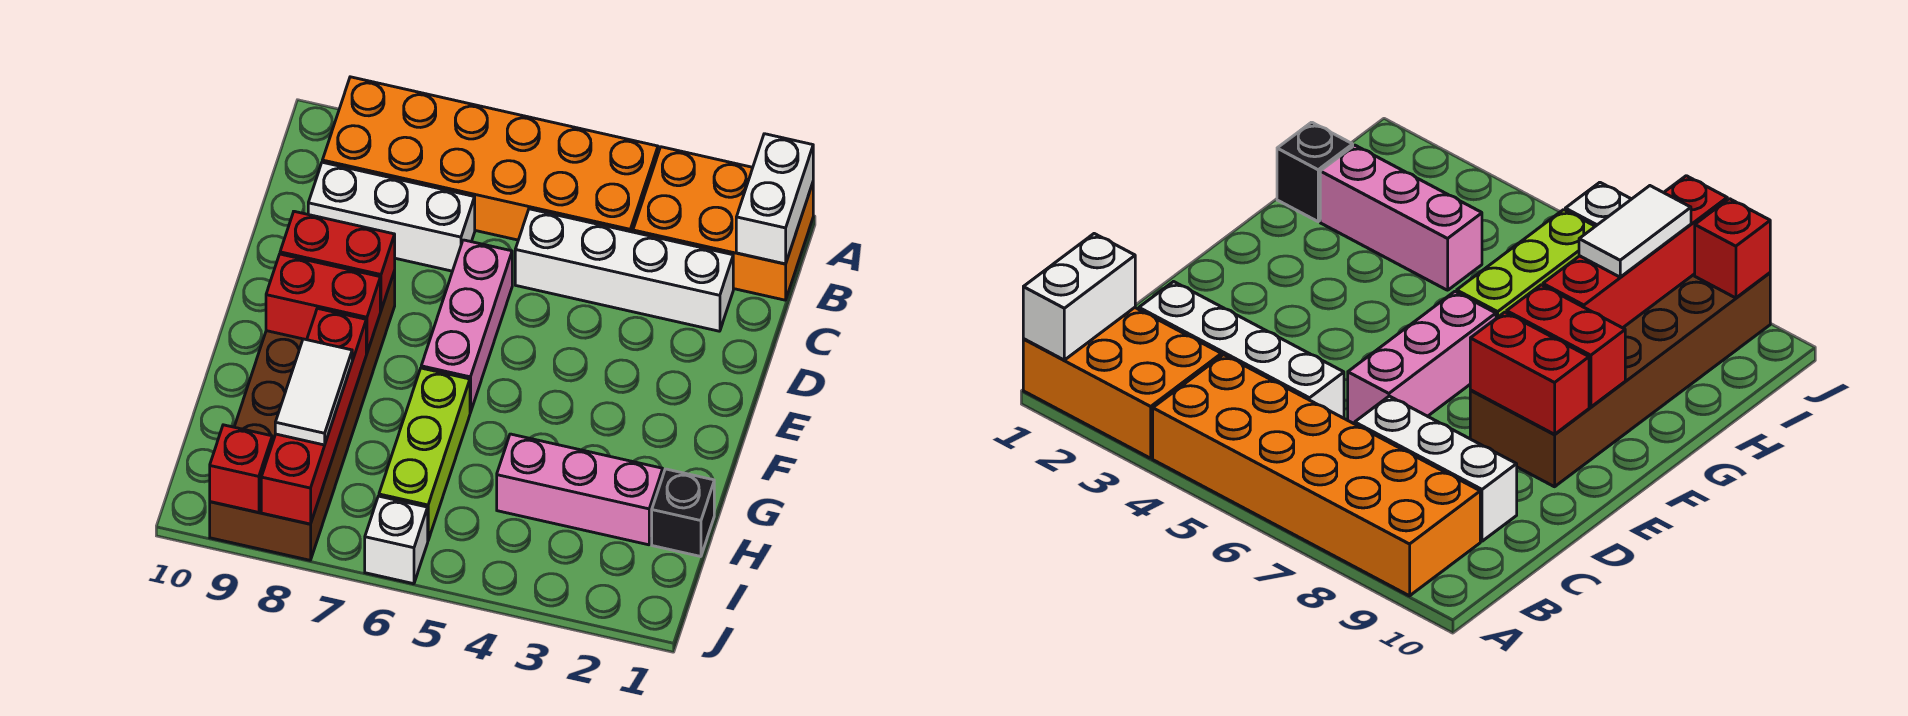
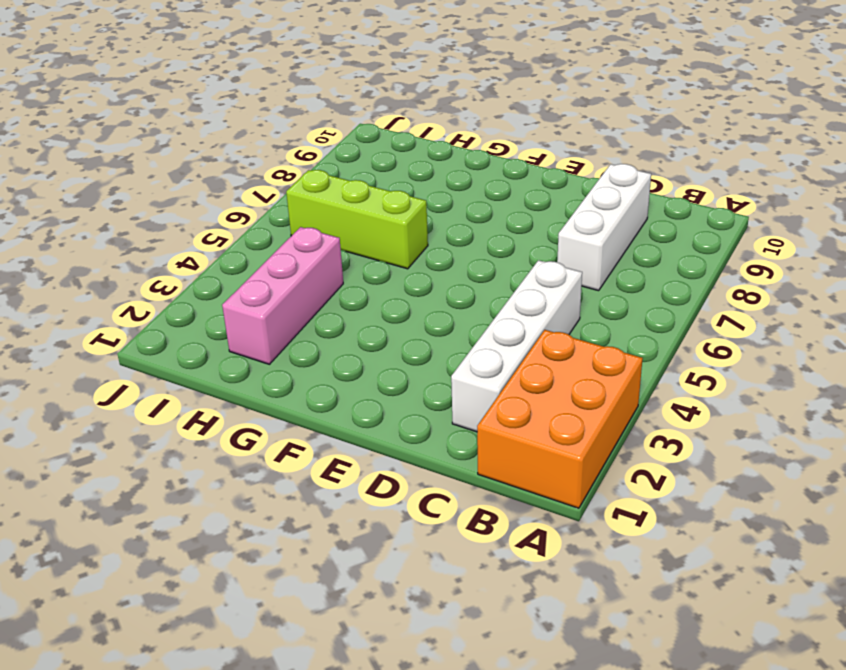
none -> orange 2x6 brick [322,77,658,240]
none -> pink 1x3 brick [421,240,512,413]
none -> brown 2x6 brick [210,271,395,560]

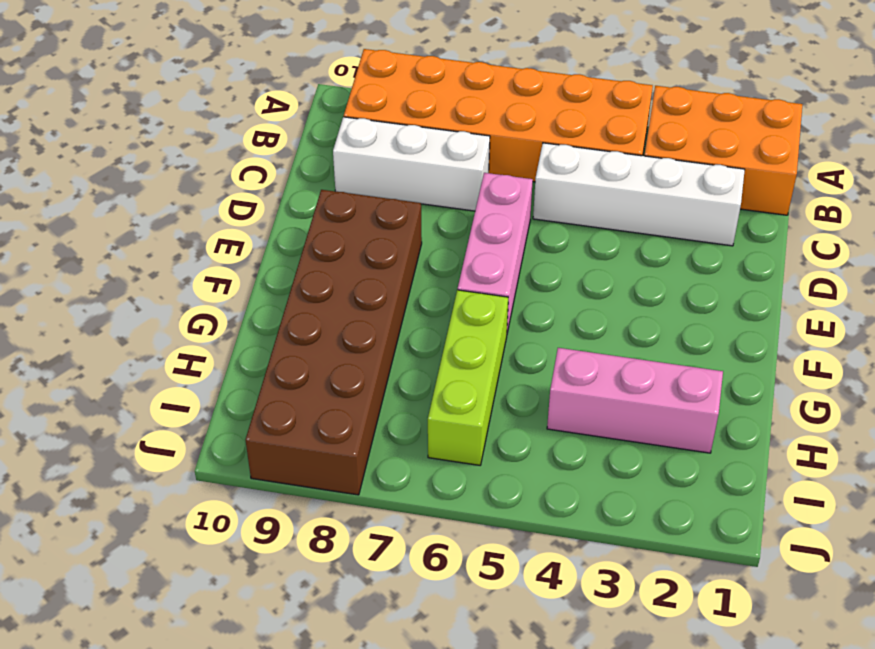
none -> black 1x1 brick [652,469,714,557]
none -> white 1x1 brick [365,496,428,584]
none -> white 1x2 brick [736,134,813,264]

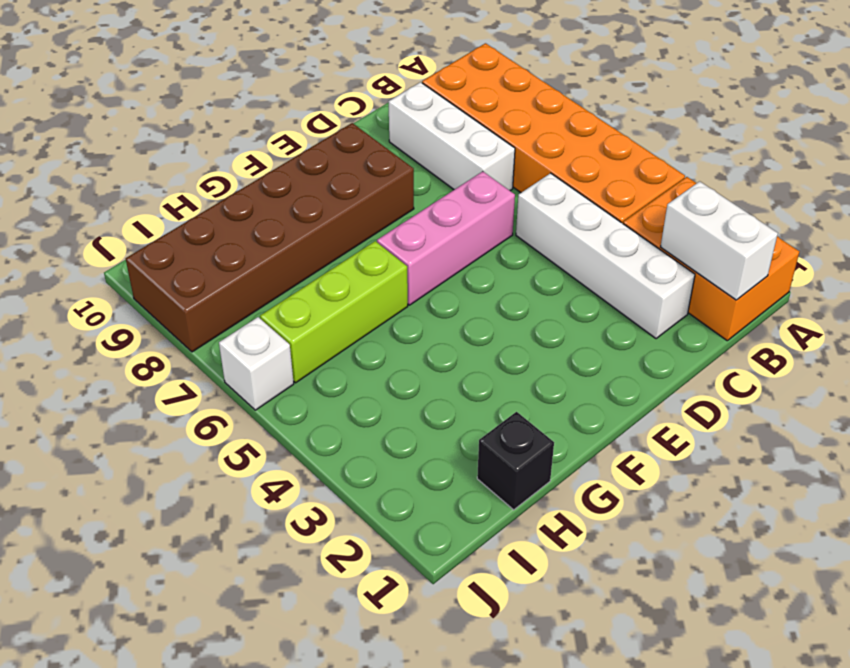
white 1x2 brick [661,181,778,300] -> white 1x2 brick turned to [736,134,813,264]
none -> pink 1x3 brick [497,434,663,545]
none -> red 1x2 brick [280,211,395,310]
none -> red 1x2 brick [266,254,380,353]

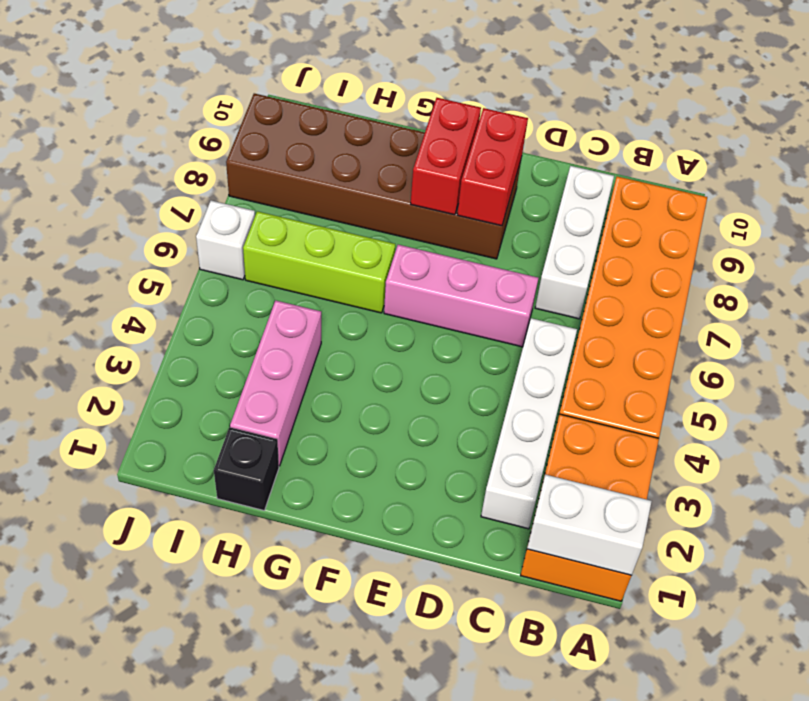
none -> red 1x4 brick [261,308,366,524]
none -> red 1x1 brick [210,425,272,513]
none -> white 1x2 tile [275,339,352,445]

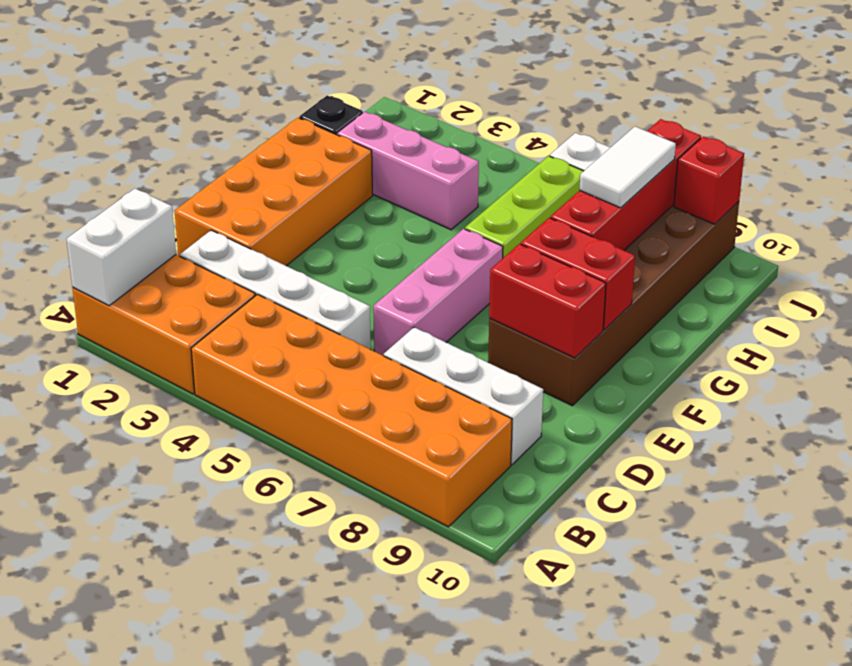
orange 2x4 brick [175,118,373,266] -> none

